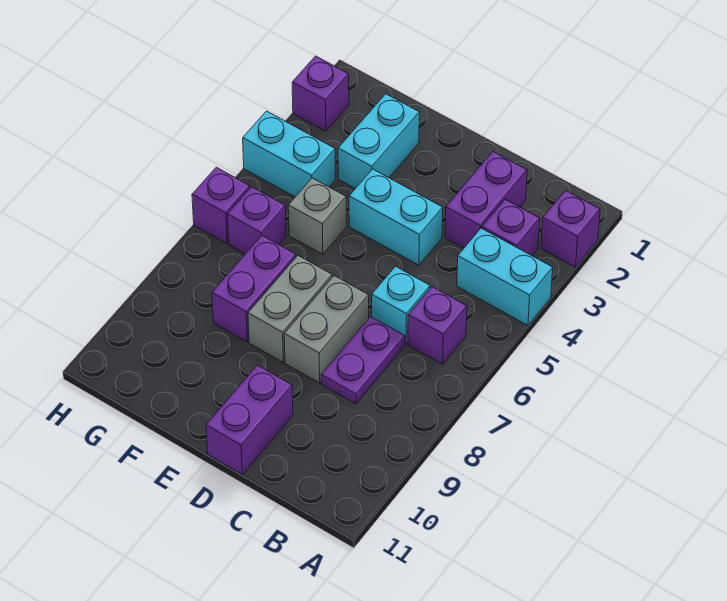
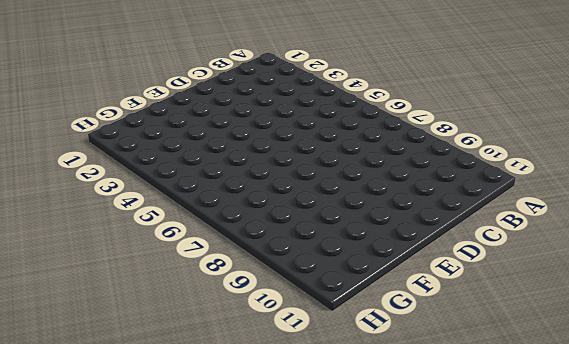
none -> purple 1x1 brick [541,190,600,267]
none -> cyan 1x2 brick [457,228,553,325]
none -> purple 1x1 brick [482,199,540,256]

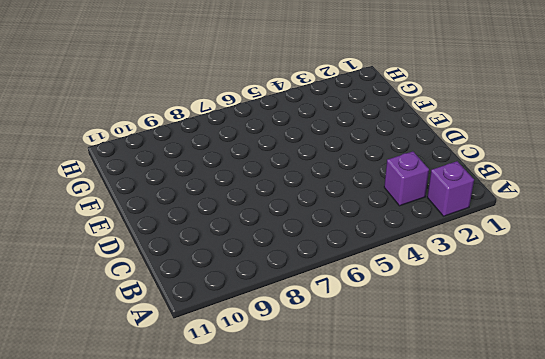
none -> cyan 1x2 brick [457,228,553,325]
none -> purple 1x1 brick [408,287,467,364]
none -> purple 1x2 brick [445,152,527,248]

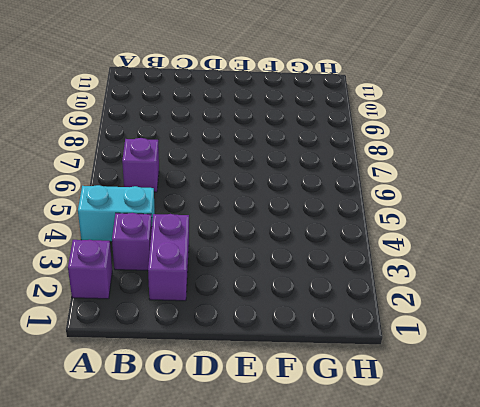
none -> cyan 1x1 brick [372,266,430,344]
none -> purple 1x2 plate [321,317,405,404]
none -> cyan 1x2 brick [349,169,443,265]

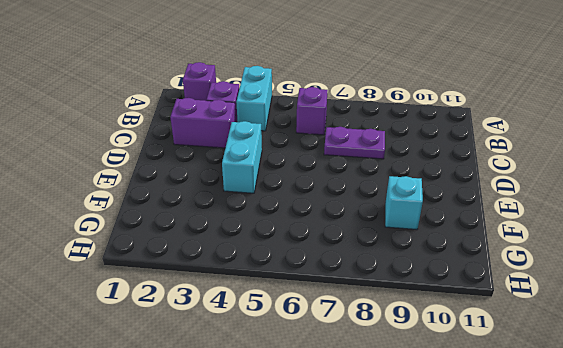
cyan 1x1 brick [385,176,423,230] -> cyan 1x1 brick moved to [372,266,430,344]
none -> grey 1x2 brick [284,276,369,383]
none -> purple 1x2 brick [206,365,293,475]
none -> grey 1x2 brick [248,256,332,362]

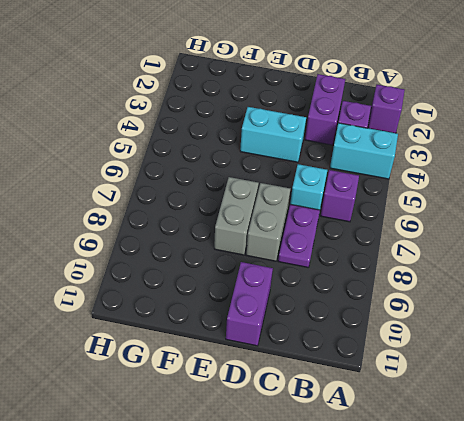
none -> cyan 1x2 brick [338,94,419,189]
none -> grey 1x1 brick [288,178,346,254]
none -> purple 1x2 brick [212,236,296,342]

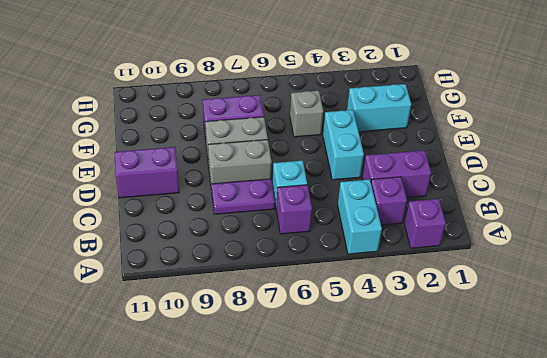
none -> cyan 1x2 brick [243,111,335,197]
none -> purple 1x1 brick [227,187,286,254]
none -> purple 1x1 brick [292,56,349,131]

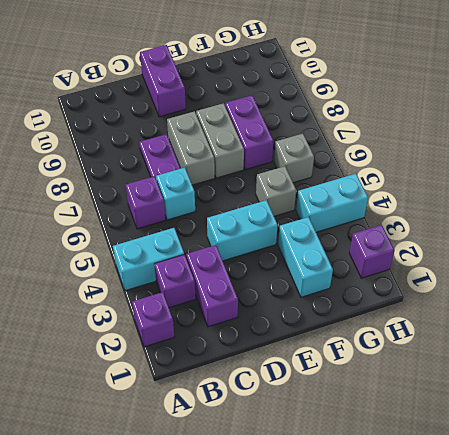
grey 1x1 brick [274,134,314,183] -> purple 1x1 brick [227,187,286,254]
none -> purple 1x1 brick [192,167,250,244]

